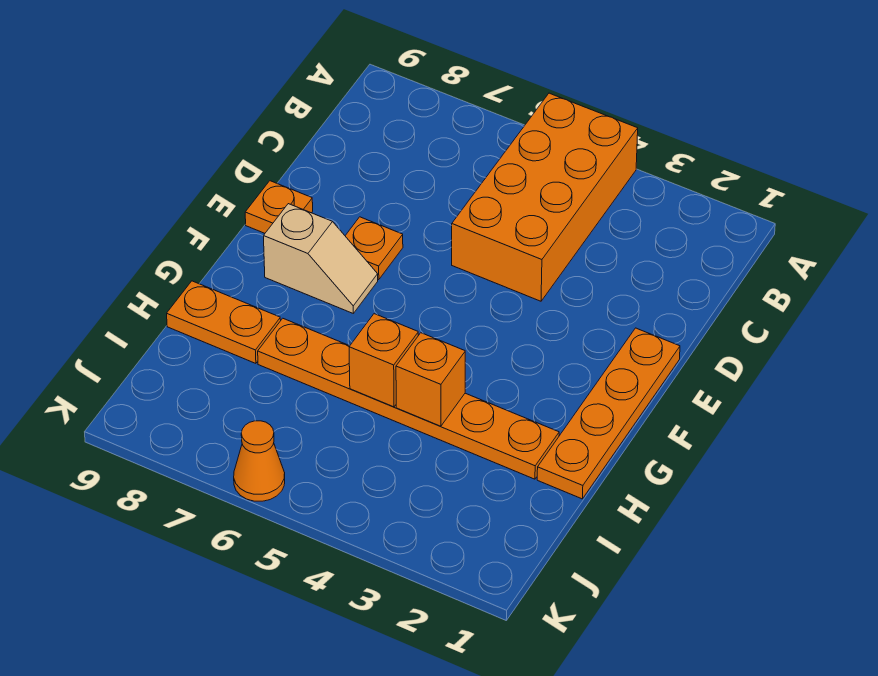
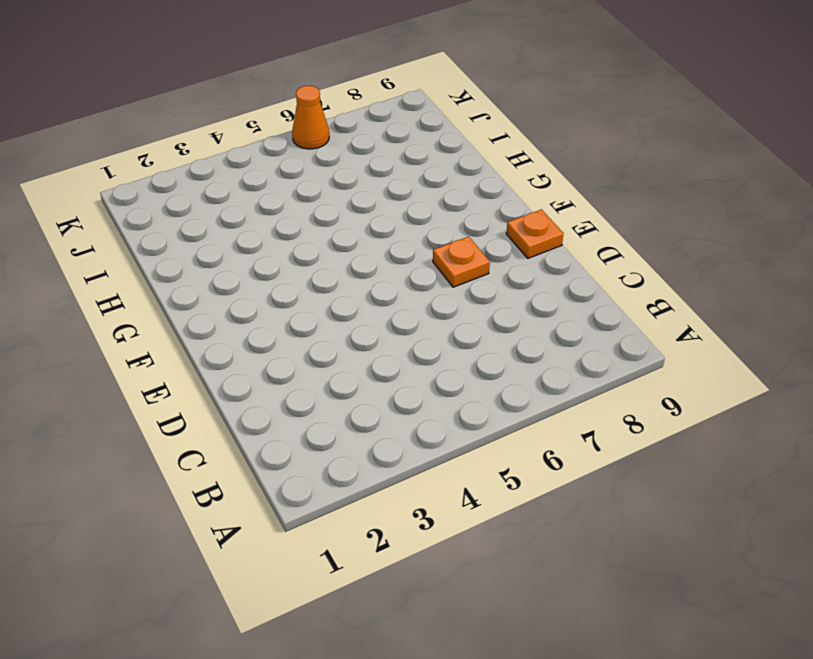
none -> orange 2x4 brick [452,93,638,301]
none -> orange 1x4 plate [537,328,680,499]

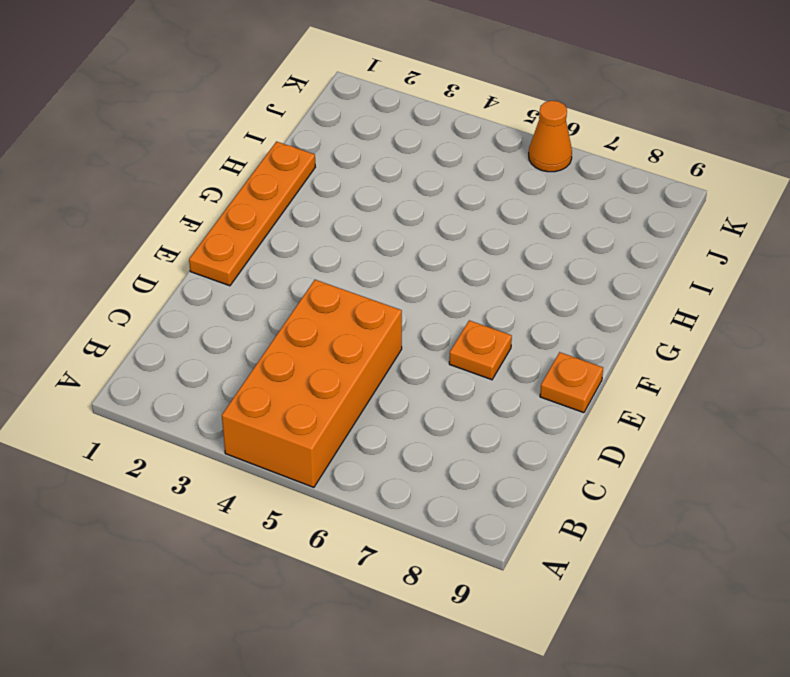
none -> tan 1x2 slope [264,204,378,313]
none -> orange 1x6 plate [258,318,559,479]

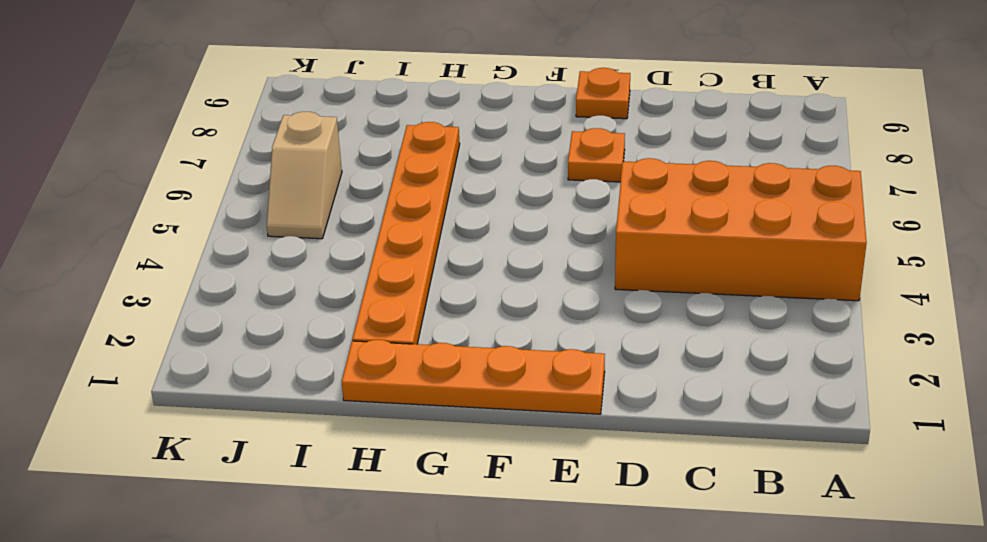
tan 1x2 slope [267,112,342,239] -> tan 1x2 slope moved to [264,204,378,313]
none -> orange 1x2 plate [167,281,281,363]
none -> orange 1x1 cone [234,421,285,501]

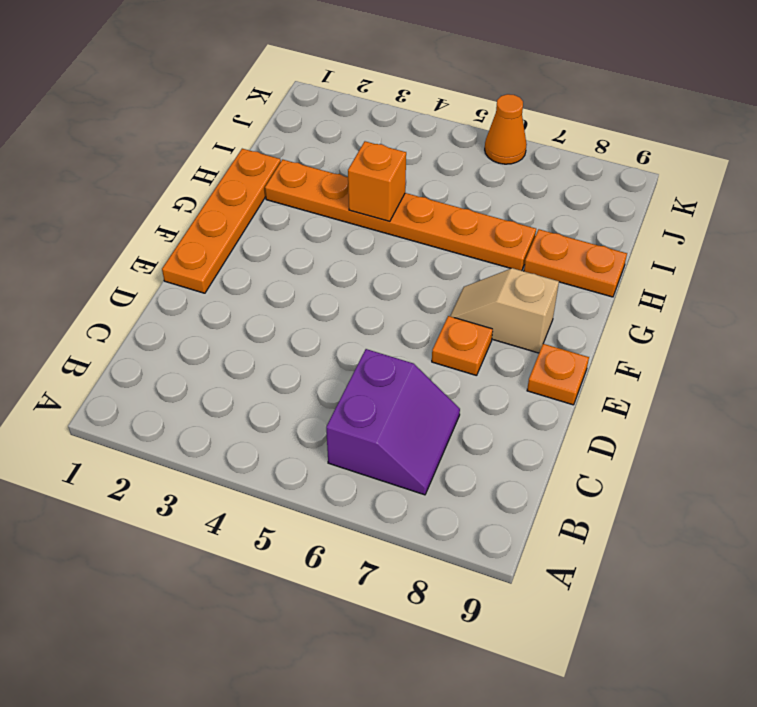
purple 2x2 slope [326,349,460,495] -> none
none -> orange 2x4 brick [452,93,638,301]
none -> orange 1x1 brick [349,314,418,407]

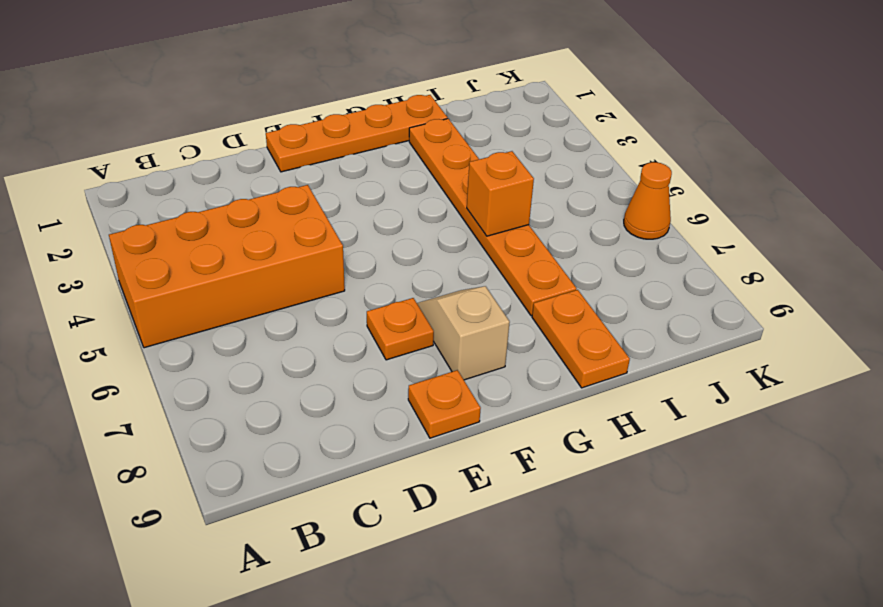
none -> orange 1x1 brick [396,333,465,426]

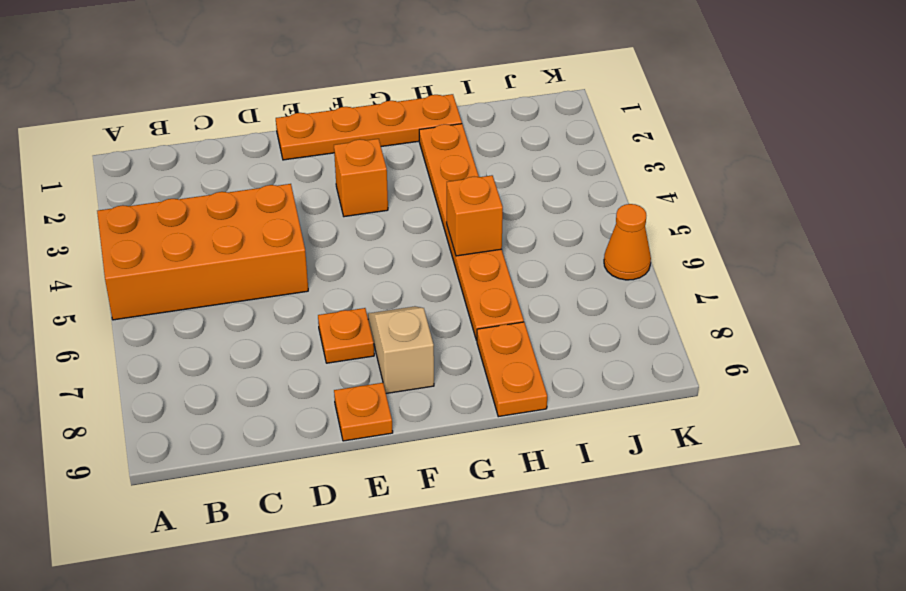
orange 1x1 brick [334,139,388,217] -> orange 1x1 brick moved to [396,333,465,426]

